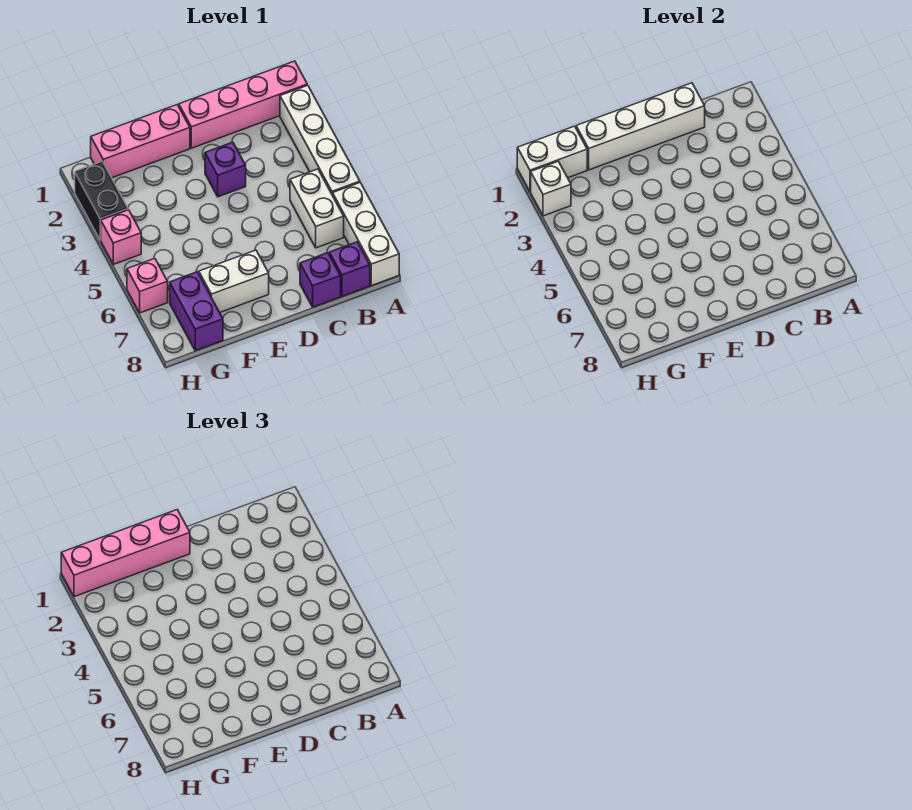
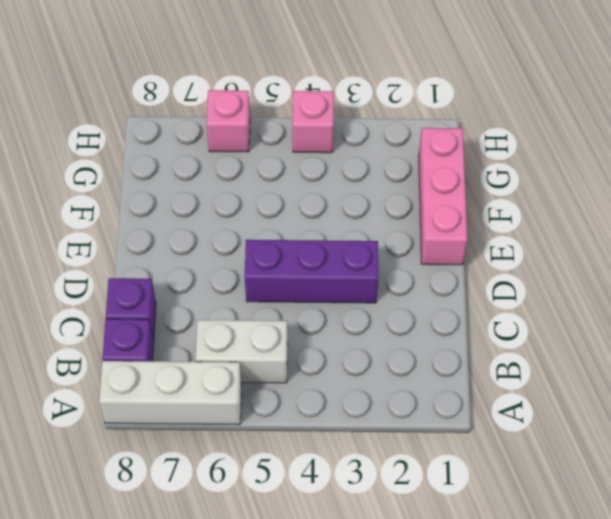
purple 1x3 brick [245,240,378,303] -> purple 1x1 brick [205,142,246,197]
none -> pink 1x4 brick [179,61,307,148]
none -> white 1x4 brick [280,85,360,195]
none -> white 1x2 brick [199,250,269,312]

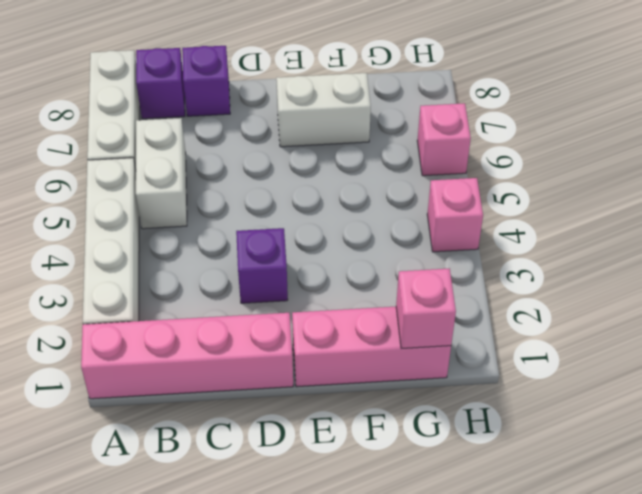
pink 1x1 brick [396,269,456,349] -> white 1x2 brick [517,126,587,192]
none -> purple 1x2 brick [170,272,223,351]
none -> black 1x2 brick [75,161,128,240]
none -> white 1x4 brick [576,83,705,170]

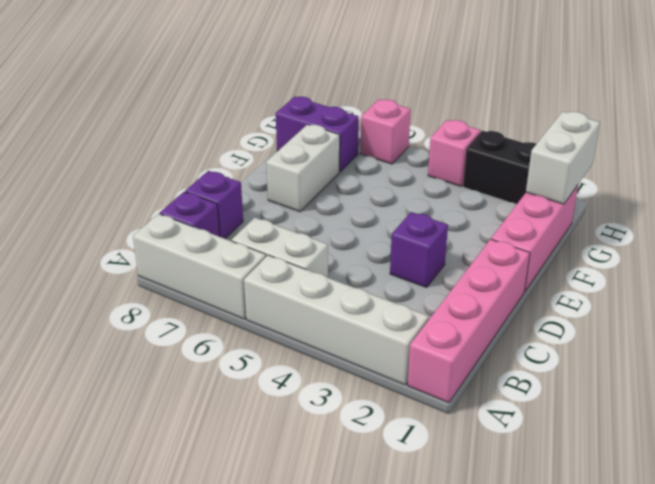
none -> white 1x4 brick [576,83,705,170]
none -> white 1x1 brick [531,161,571,216]
none -> pink 1x4 brick [61,510,190,597]

